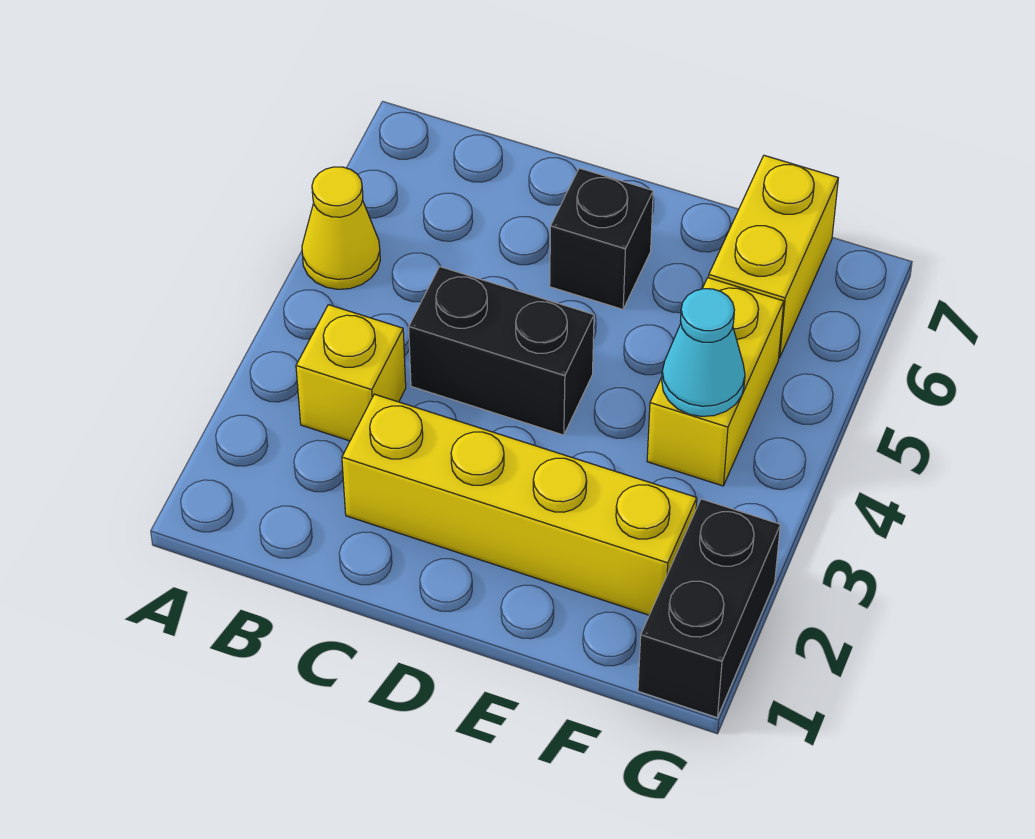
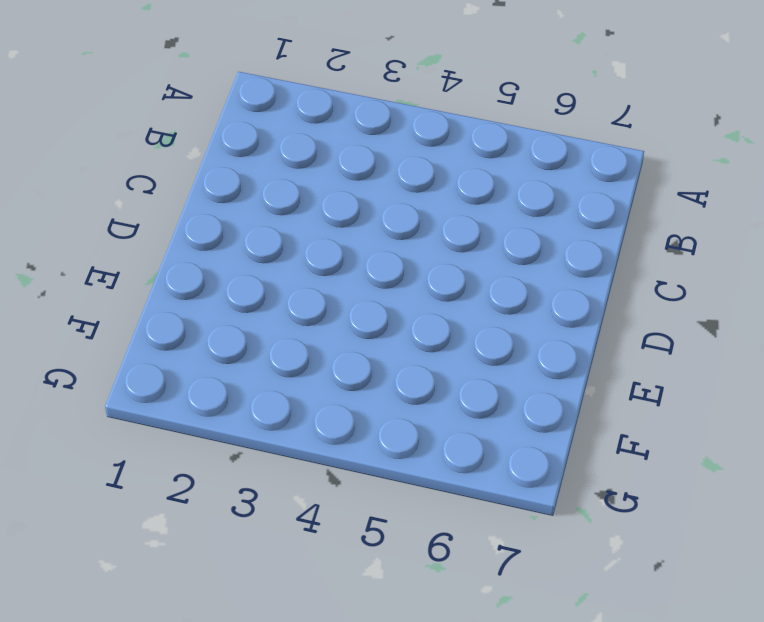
none -> yellow 1x1 cone [302,167,380,289]
none -> yellow 1x1 brick [296,305,406,441]

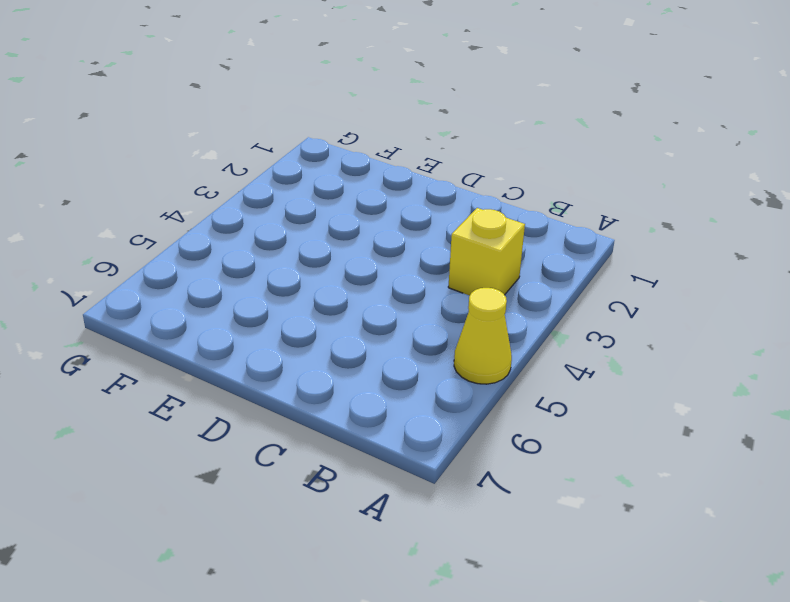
none -> yellow 1x4 brick [342,394,697,615]
none -> black 1x2 brick [409,267,594,435]

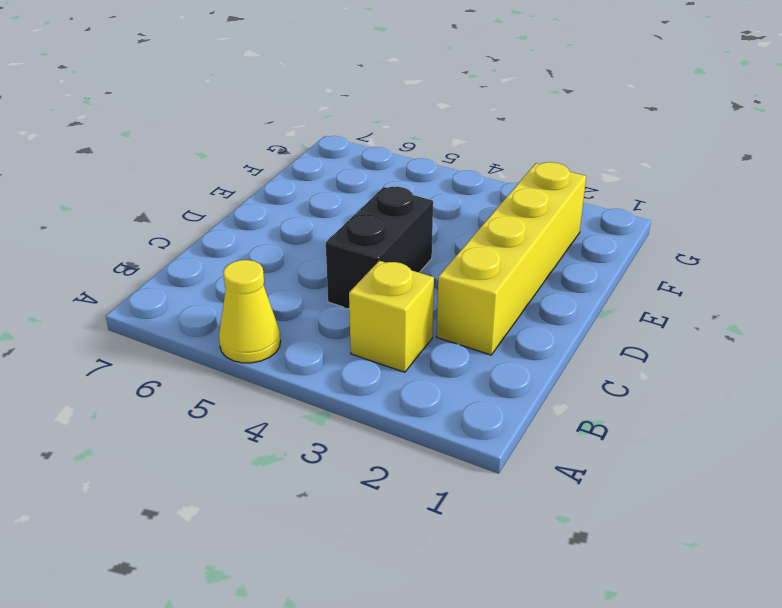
none -> black 1x1 brick [550,168,653,309]
none -> yellow 1x2 brick [647,278,784,486]

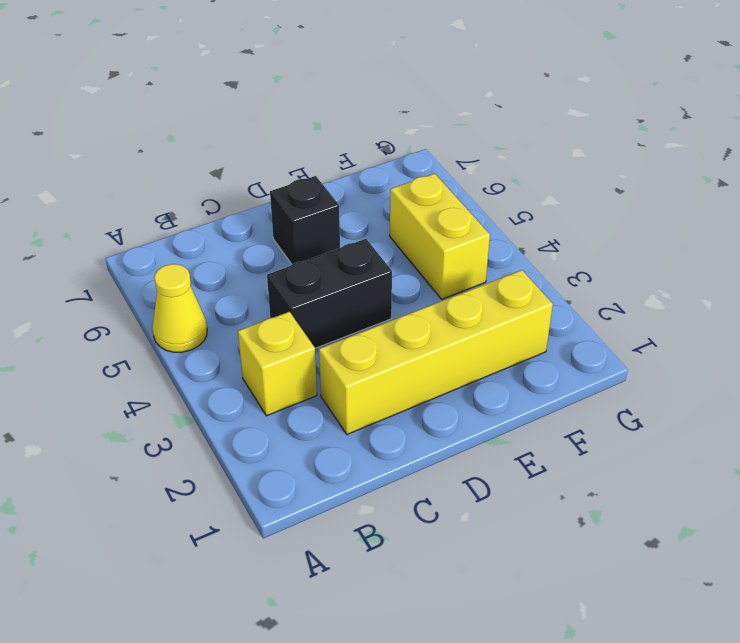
none -> yellow 1x2 brick [709,155,838,358]
none -> black 1x2 brick [638,499,780,717]

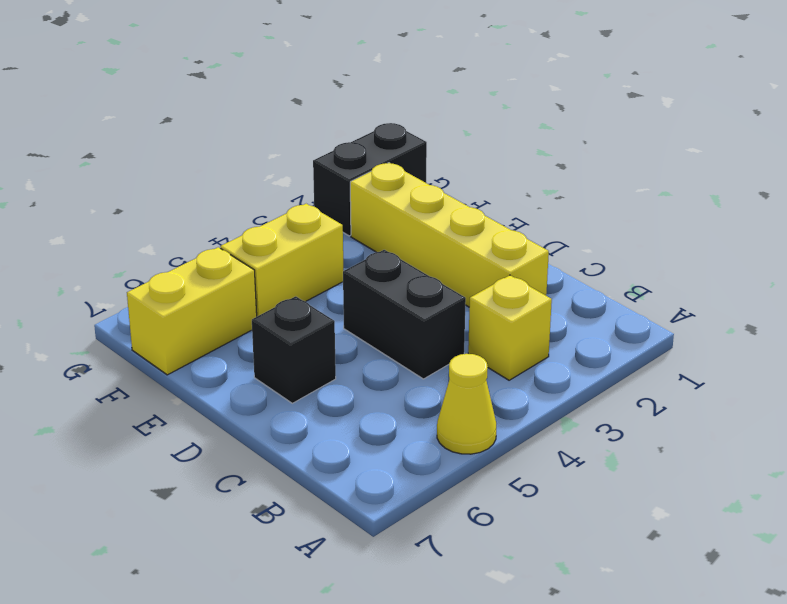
none -> cyan 1x1 cone [662,289,745,416]

